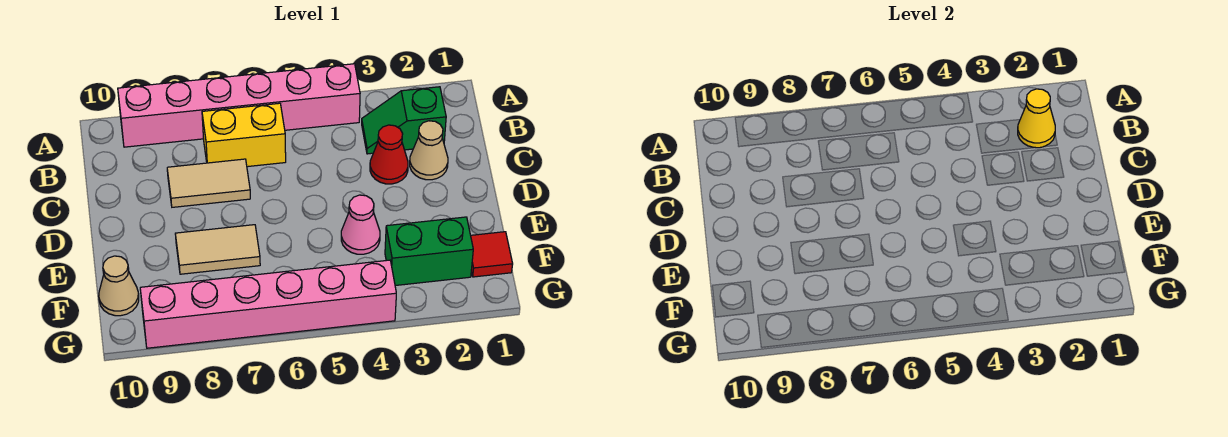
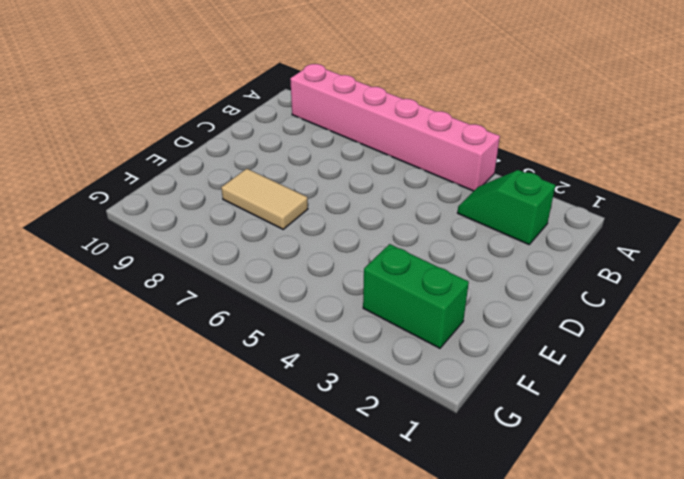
none -> yellow 1x2 brick [202,103,286,167]
none -> tan 1x1 cone [410,121,448,180]
none -> red 1x1 cone [370,125,408,184]

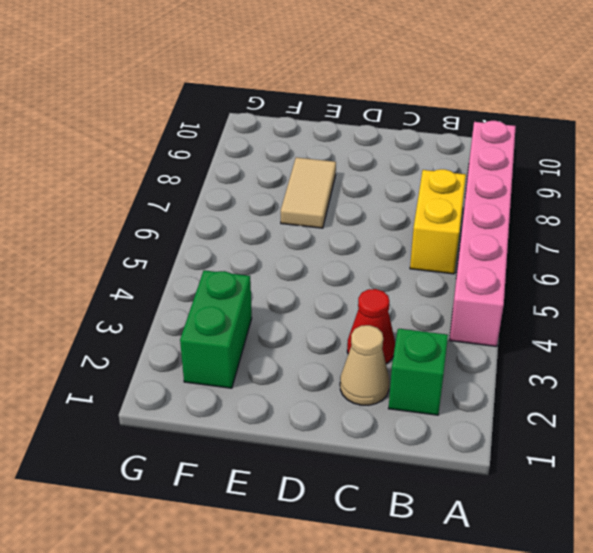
none -> tan 1x2 tile [167,159,250,207]
none -> pink 1x1 cone [341,195,380,254]
none -> red 1x1 tile [471,232,513,277]

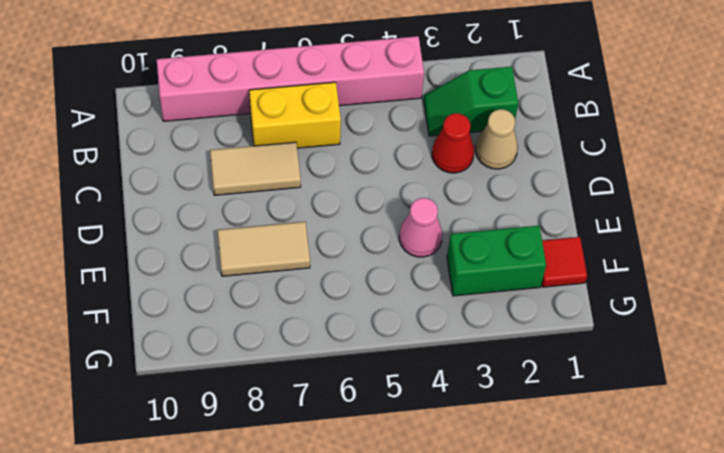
none -> tan 1x1 cone [99,256,139,316]
none -> pink 1x6 brick [140,260,396,348]
none -> yellow 1x1 cone [1018,89,1055,148]

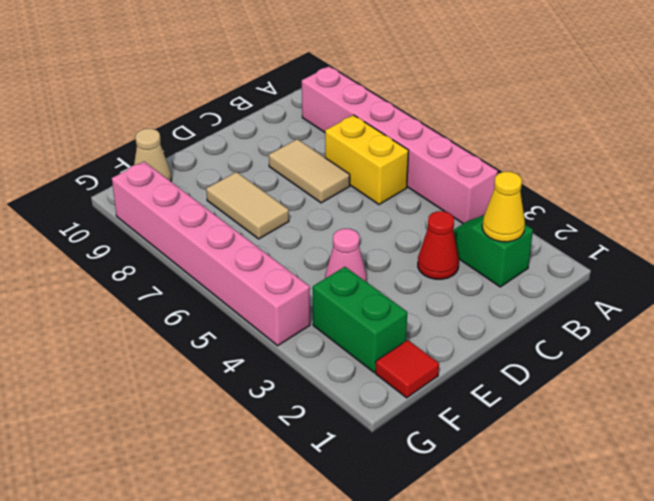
none -> tan 1x1 cone [410,121,448,180]

